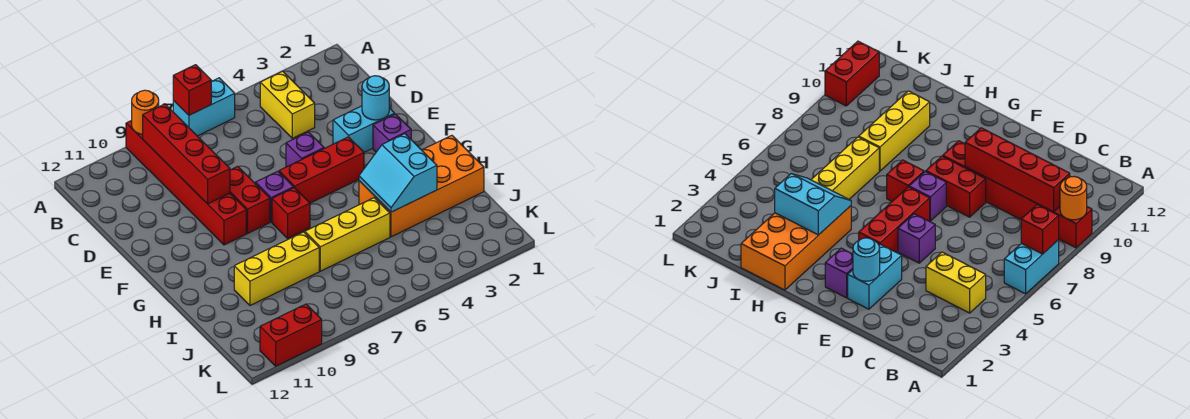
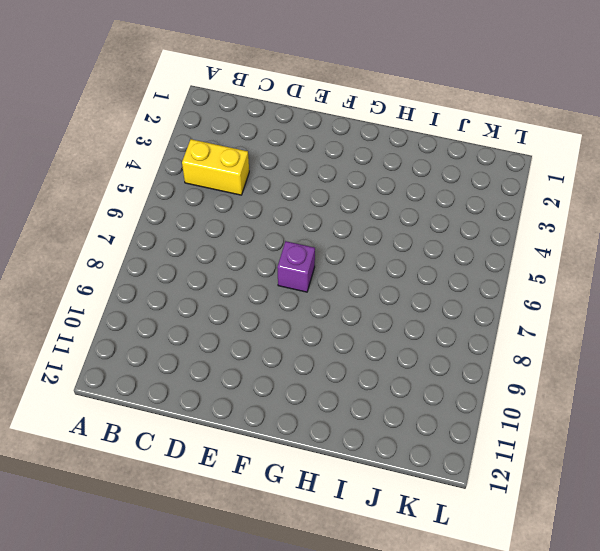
none -> cyan 1x2 brick [173,78,235,136]
none -> red 1x6 brick [126,120,246,245]
none -> cyan 1x2 brick [333,106,395,152]

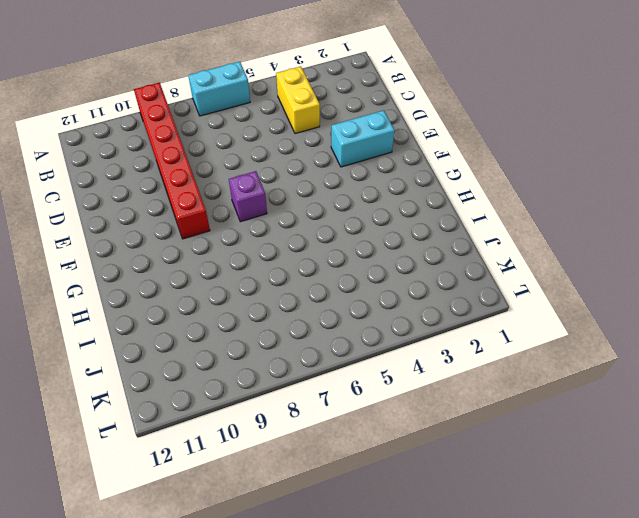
none -> purple 1x1 brick [286,132,324,167]
none -> red 1x2 brick [230,166,270,233]
none -> purple 1x1 brick [373,114,411,152]

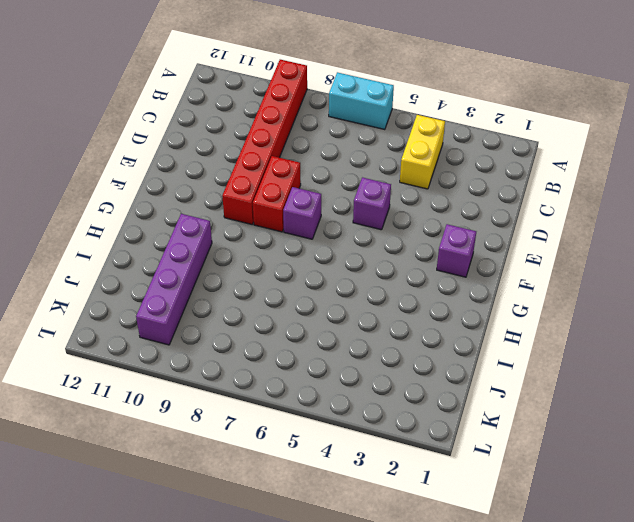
purple 1x4 brick [136,214,212,345] -> yellow 1x3 brick [234,232,319,305]
none -> cyan 1x2 brick [333,106,395,152]
none -> red 1x3 brick [279,137,364,203]
none -> red 1x1 brick [272,188,310,238]

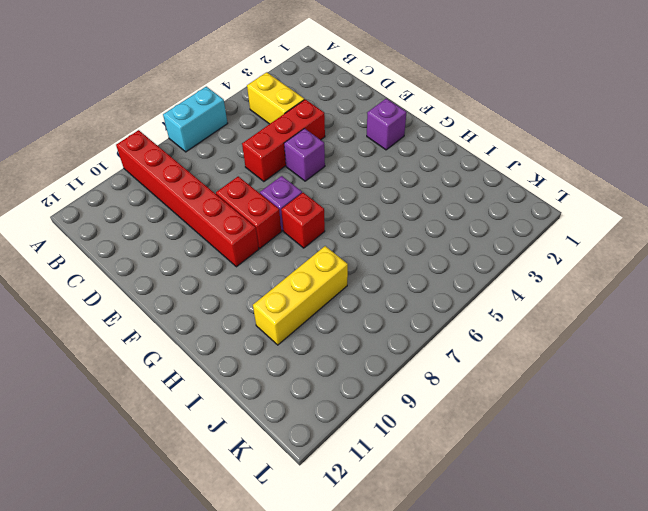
red 1x3 brick [242,99,325,182] -> red 1x3 brick moved to [279,137,364,203]
none -> cyan 1x2 brick [333,106,395,152]
none -> orange 2x4 brick [359,135,484,237]
none -> yellow 1x3 brick [304,198,390,271]

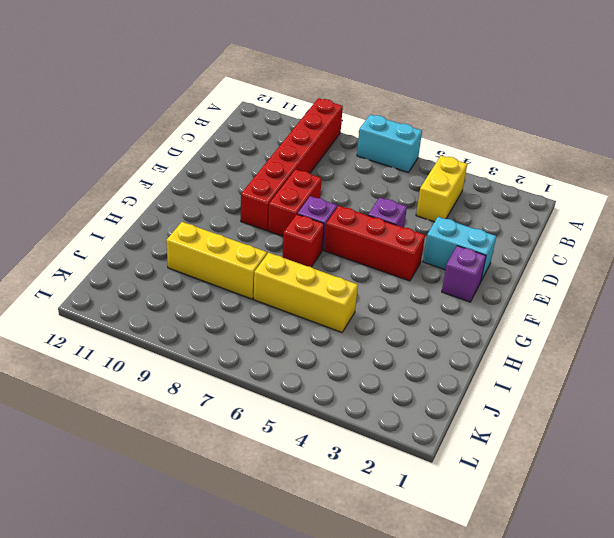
none -> orange 2x4 brick [359,135,484,237]
none -> red 1x2 brick [260,304,322,366]
none -> red 1x1 brick [173,65,211,115]

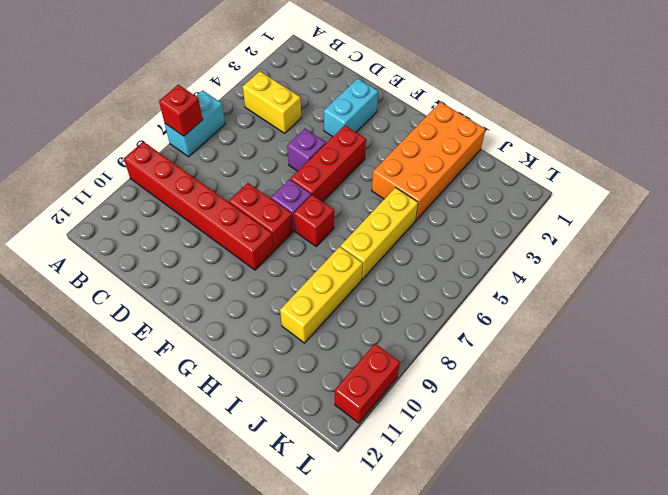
none -> purple 1x1 brick [373,114,411,152]
none -> orange 1x1 round brick [132,90,159,134]
none -> red 1x4 brick [143,104,230,204]

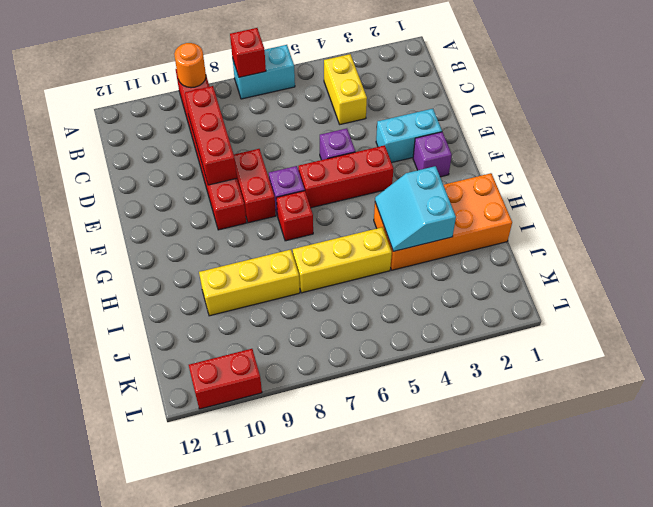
red 1x3 brick [185,86,237,185] -> red 1x4 brick [143,104,230,204]
none -> cyan 1x1 round brick [362,76,389,120]

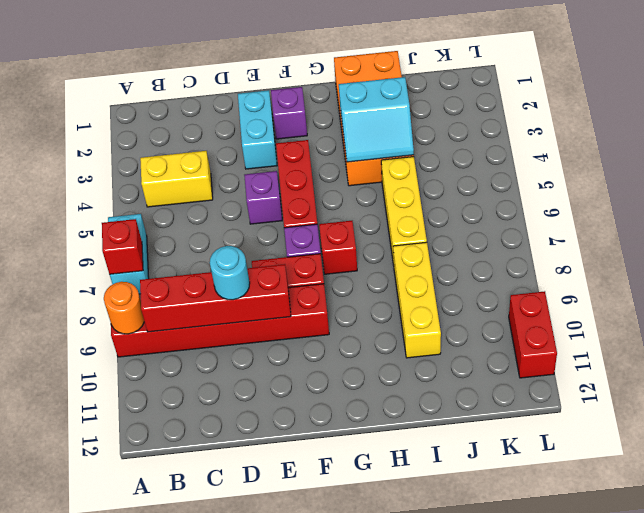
cyan 1x1 round brick [210,246,250,300] -> cyan 1x1 round brick moved to [362,76,389,120]

